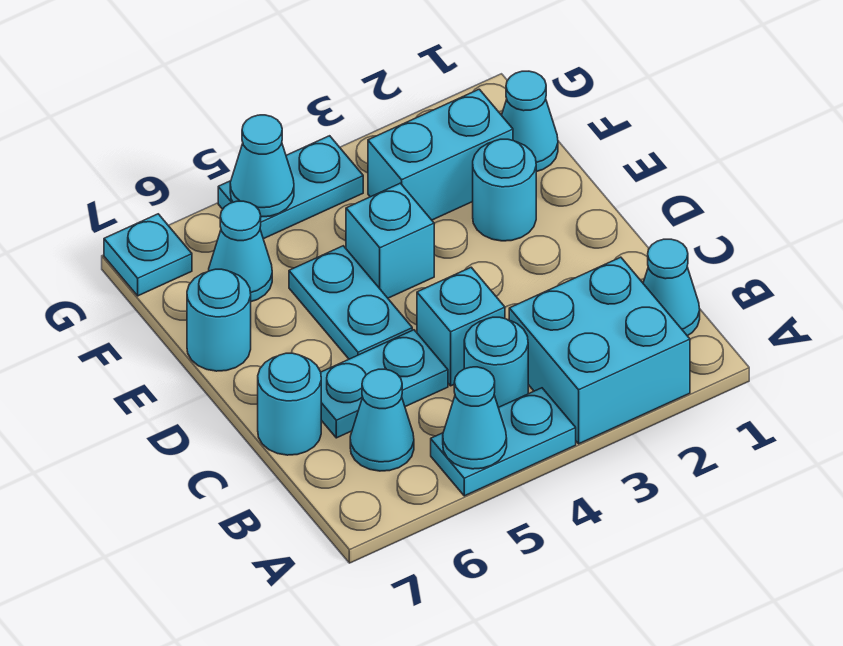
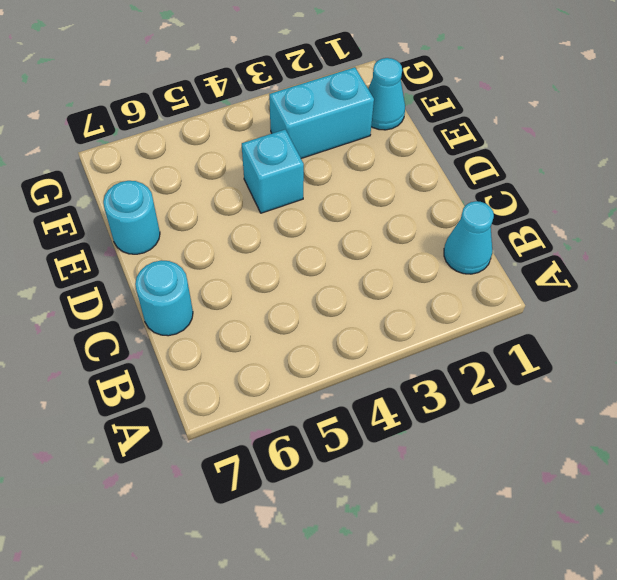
none -> cyan 2x2 brick [509,257,690,444]
none -> cyan 1x2 plate [431,388,576,496]
none -> cyan 1x1 round brick [464,317,528,407]

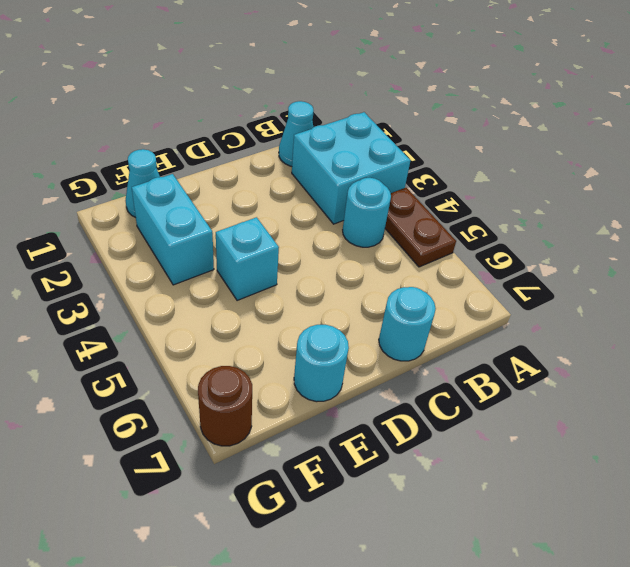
brown 1x2 plate [385,188,456,267] -> cyan 1x2 plate [431,388,576,496]
brown 1x1 round brick [198,366,252,446] -> cyan 1x1 plate [104,214,192,296]
none -> cyan 1x1 cone [350,369,414,471]
none -> cyan 1x1 brick [417,267,505,386]
none -> cyan 1x2 plate [321,330,448,438]

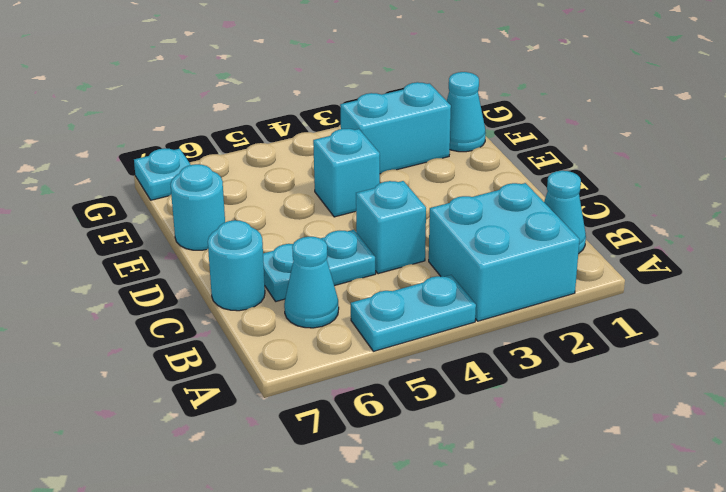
none -> cyan 1x1 round brick [464,317,528,407]
none -> cyan 1x2 plate [289,246,412,359]
none -> cyan 1x1 round brick [473,139,536,241]

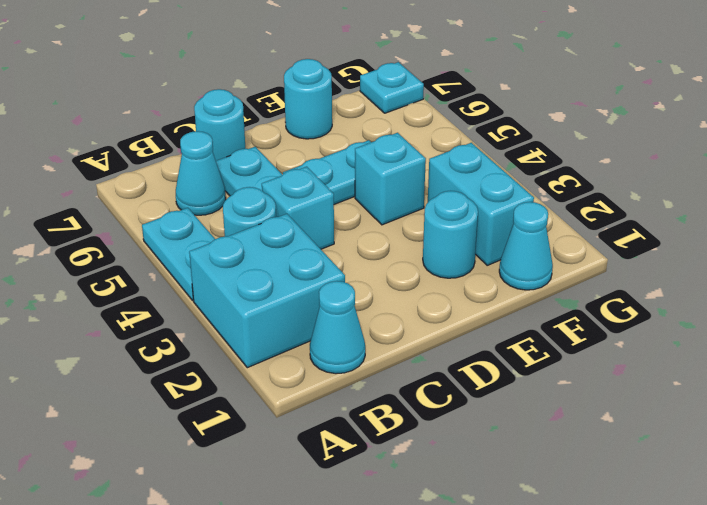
none -> cyan 1x1 cone [209,201,272,302]
none -> cyan 1x2 plate [218,136,363,239]
none -> cyan 1x1 cone [443,367,507,469]

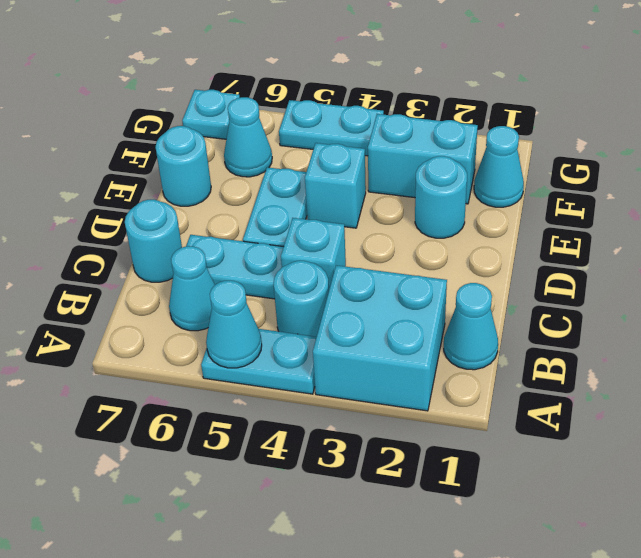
none -> cyan 1x1 cone [230,115,294,217]

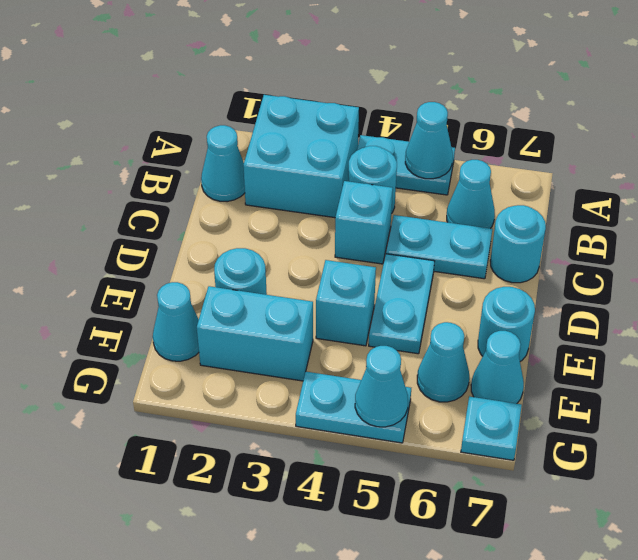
cyan 1x1 cone [471,331,524,404] -> none

